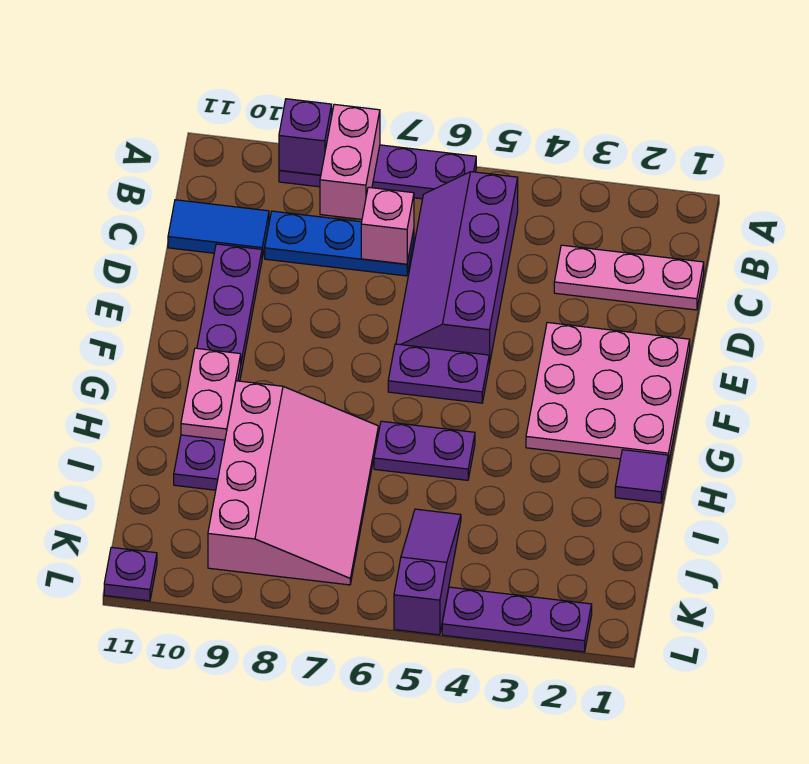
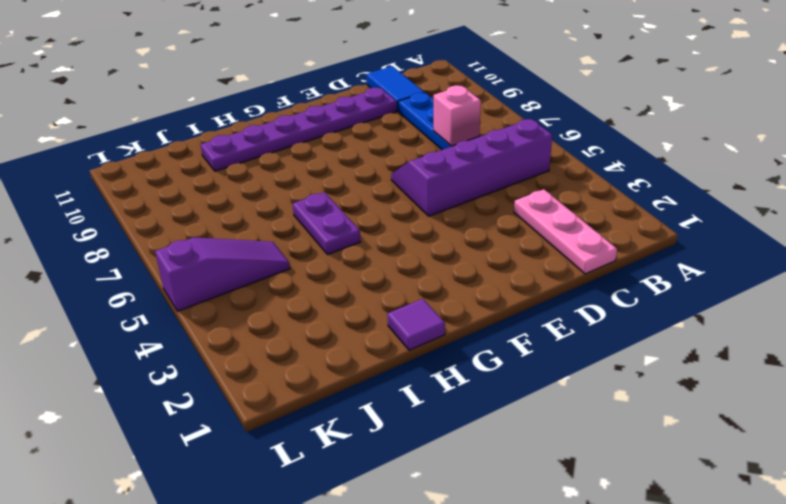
none -> purple 1x4 plate [279,145,476,199]
none -> pink 3x3 plate [526,322,690,464]
none -> purple 1x2 plate [388,344,489,403]

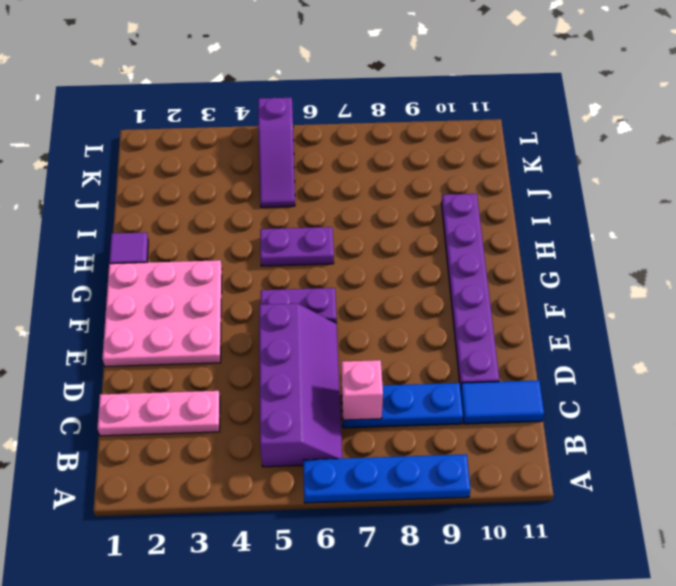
blue 1x4 plate [303,454,470,503] -> purple 1x4 plate [279,145,476,199]
none -> pink 3x4 slope [208,381,378,585]
none -> purple 1x3 plate [442,587,592,652]
none -> purple 1x1 plate [104,547,157,601]

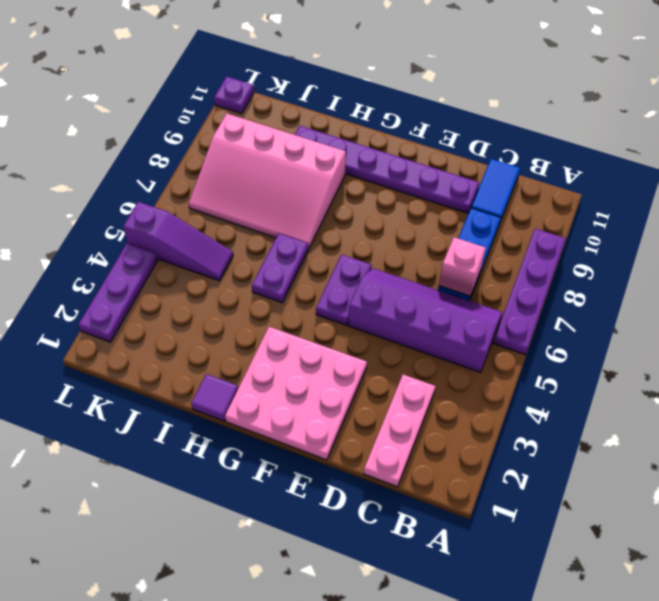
none -> pink 1x2 brick [320,104,380,219]
none -> purple 1x1 brick [279,99,332,175]
none -> pink 1x2 plate [181,348,241,440]

